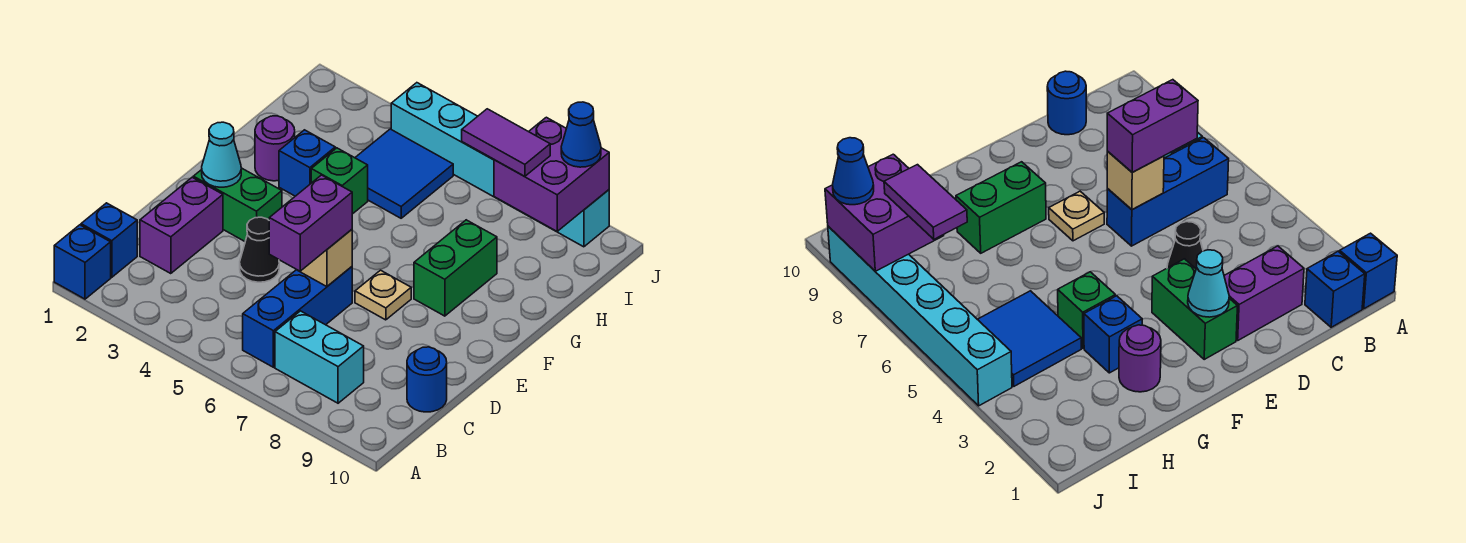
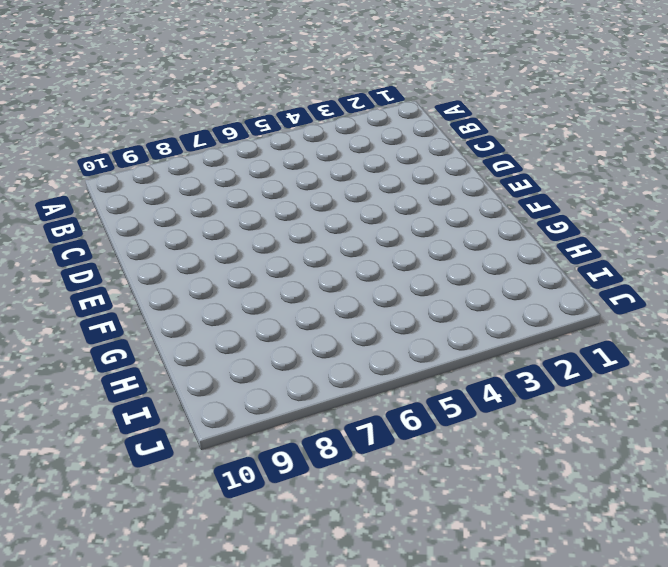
none -> blue 1x1 brick [54,225,111,299]
none -> blue 1x1 brick [81,203,137,277]
none -> blue 1x3 brick [243,267,352,367]

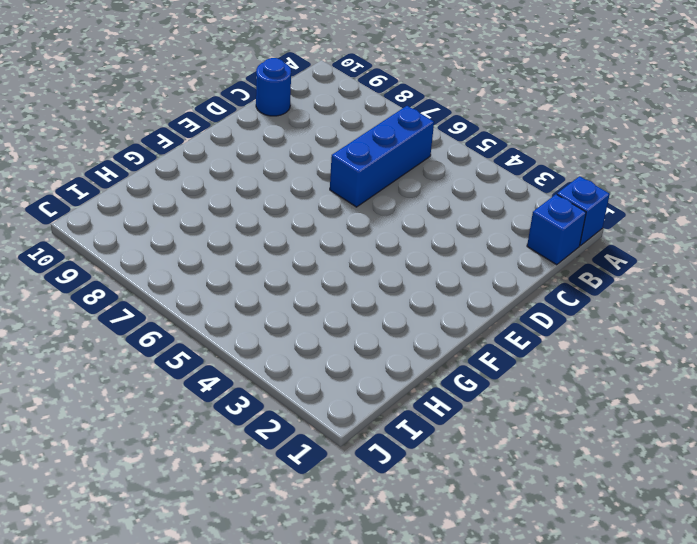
none -> cyan 1x2 brick [275,311,364,403]
none -> purple 1x2 brick [140,177,223,274]
none -> black 1x1 cone [240,217,279,282]

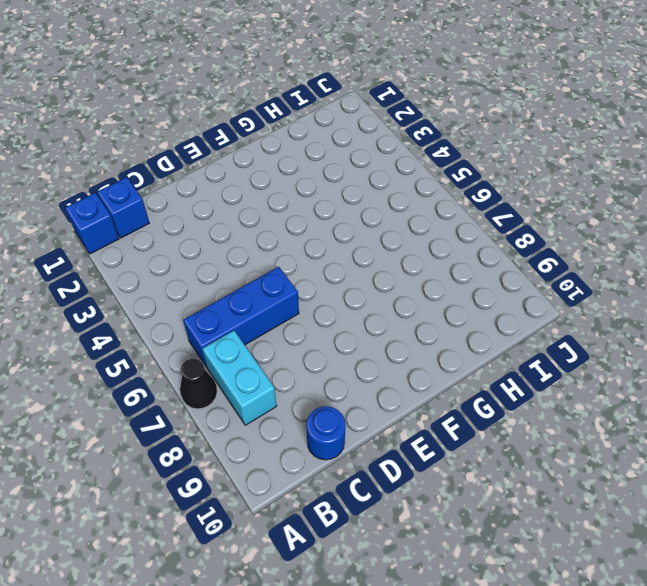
black 1x1 cone [180,358,217,409] -> black 1x1 cone moved to [240,217,279,282]
none -> purple 1x2 brick [140,177,223,274]
none -> green 1x2 brick [193,168,282,241]
none -> tan 1x1 plate [355,270,411,320]

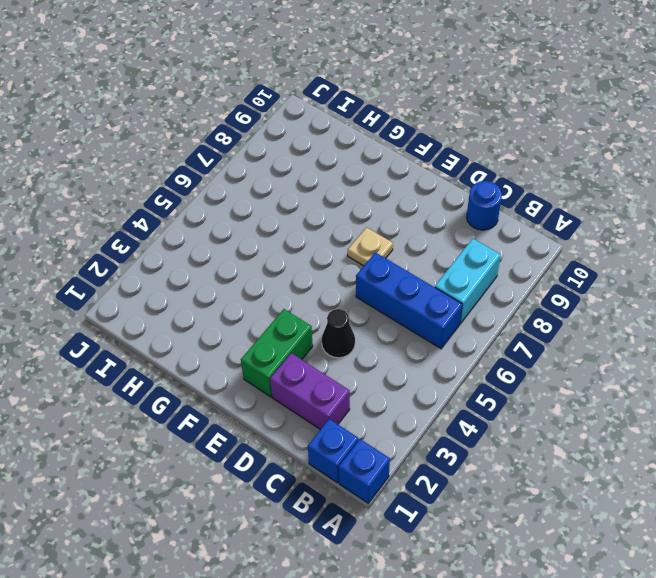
none -> green 1x2 brick [414,220,497,316]
none -> purple 1x1 round brick [255,116,295,181]
none -> blue 1x1 brick [279,130,335,196]

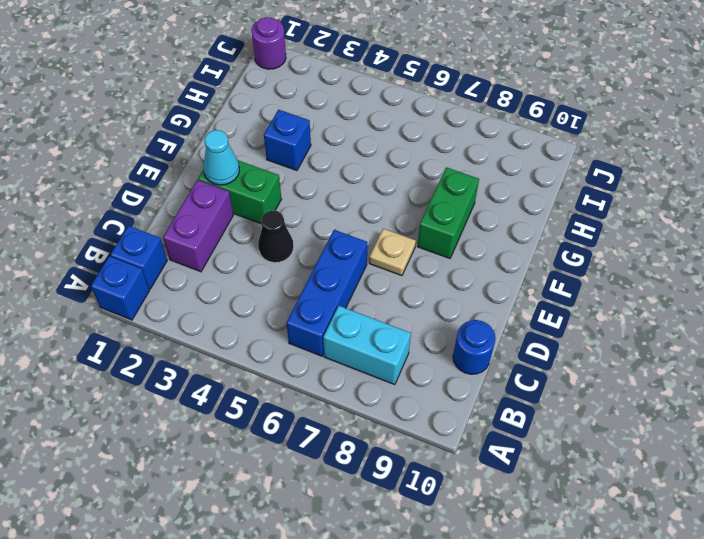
purple 1x1 round brick [252,17,286,69] -> purple 1x1 round brick moved to [255,116,295,181]
none -> green 1x1 brick [311,148,368,214]
none -> blue 2x2 tile [355,129,453,218]
none -> cyan 1x6 brick [391,83,609,247]

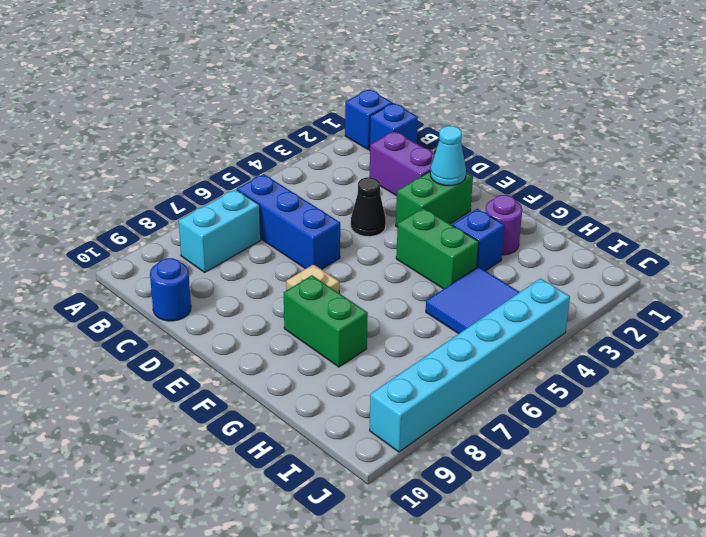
green 1x2 brick [396,208,479,289] -> green 1x1 brick [311,148,368,214]
none -> tan 1x1 brick [296,229,352,287]
none -> purple 2x2 brick [494,117,609,231]
none -> purple 1x2 brick [269,175,352,271]

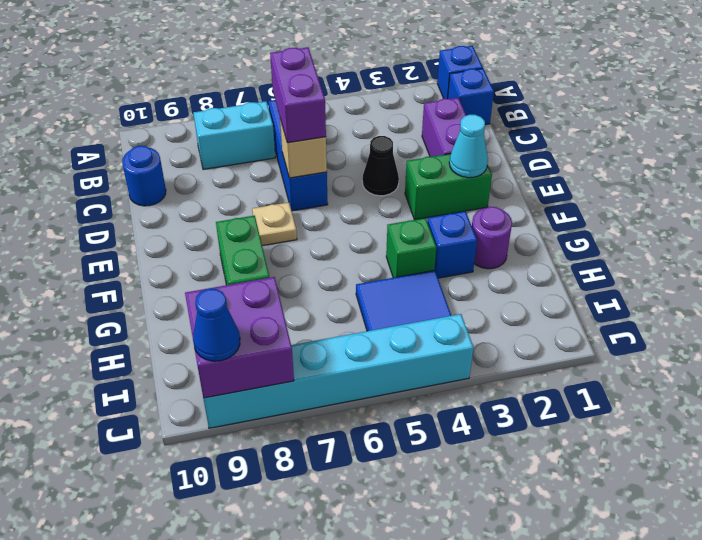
none -> purple 1x2 tile [462,109,550,176]

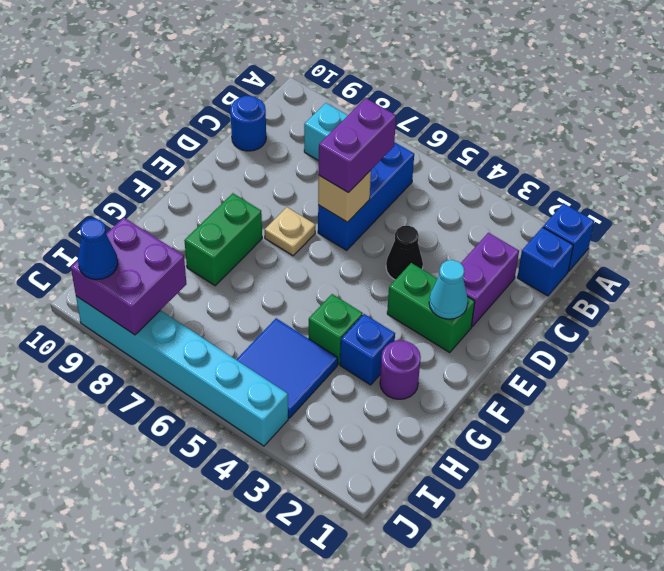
none -> purple 1x2 tile [462,109,550,176]

